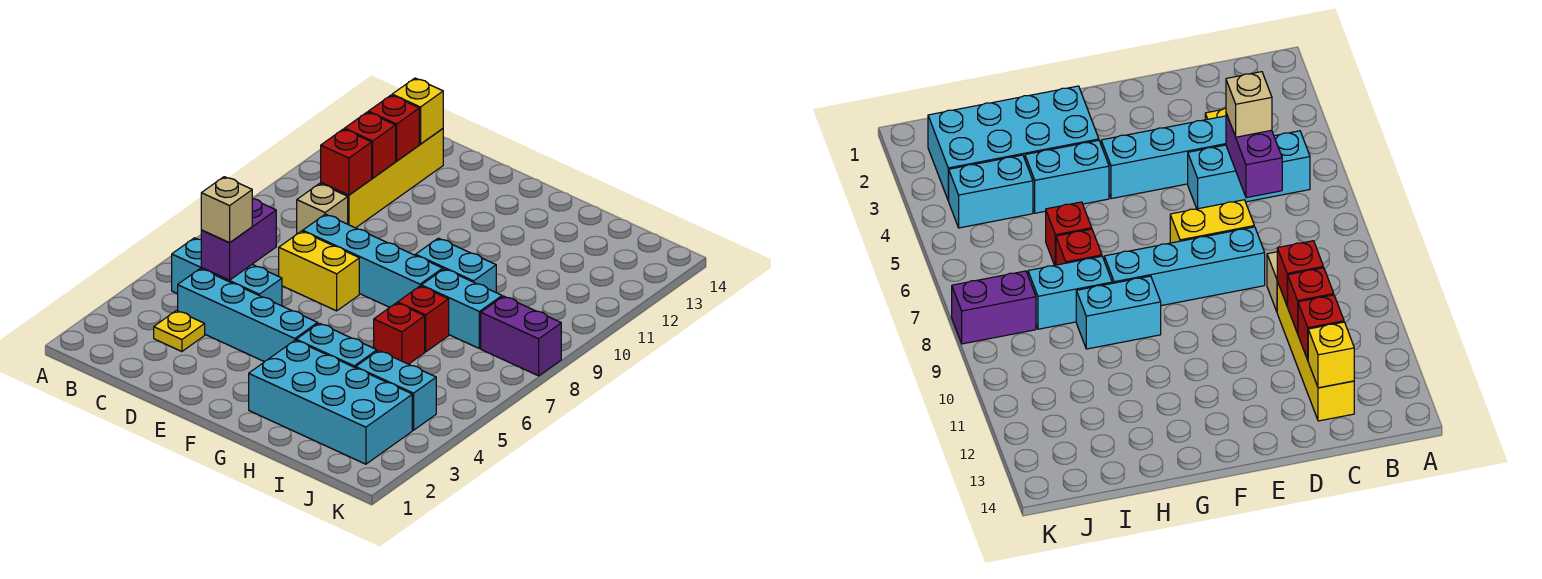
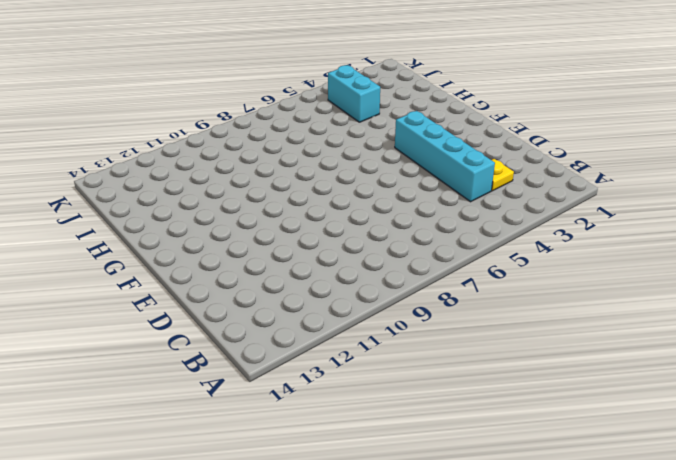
none -> cyan 1x3 brick [172,238,282,306]
none -> tan 1x1 brick [297,184,348,234]
none -> yellow 1x4 brick [321,129,443,228]

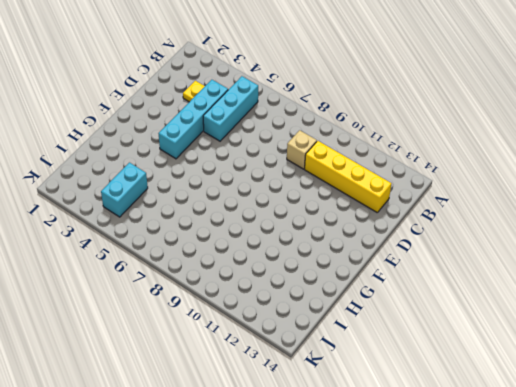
none -> yellow 1x2 brick [279,231,359,311]
none -> cyan 1x4 brick [303,214,443,307]
none -> cyan 2x4 brick [249,340,412,464]

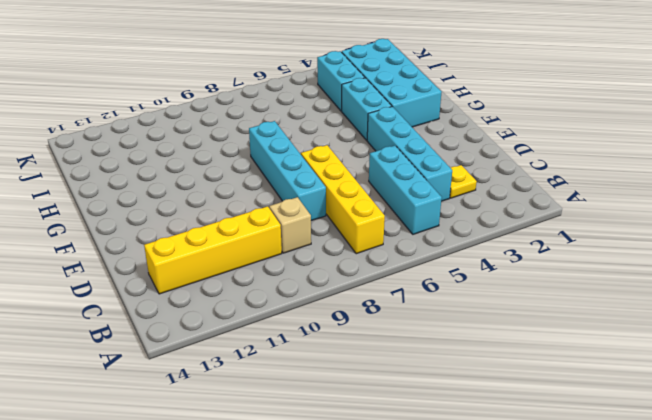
yellow 1x4 brick [301,145,385,254] -> yellow 1x2 brick [279,231,359,311]
none -> cyan 1x2 brick [416,238,496,292]
none -> red 1x1 brick [374,303,425,364]
none -> red 1x1 brick [398,286,449,352]

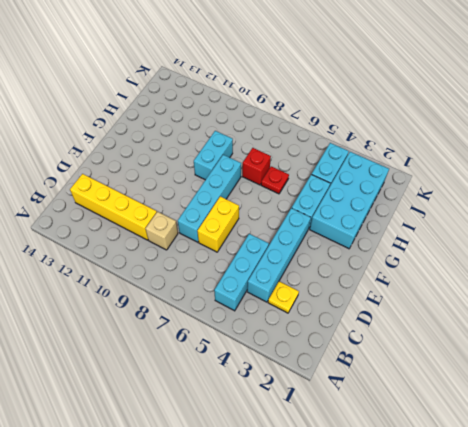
red 1x1 plate [261,166,289,194] -> red 1x1 brick [374,303,425,364]
none -> cyan 1x2 brick [421,269,502,348]
none -> purple 1x2 brick [481,296,561,376]
none -> purple 1x2 brick [201,198,276,280]

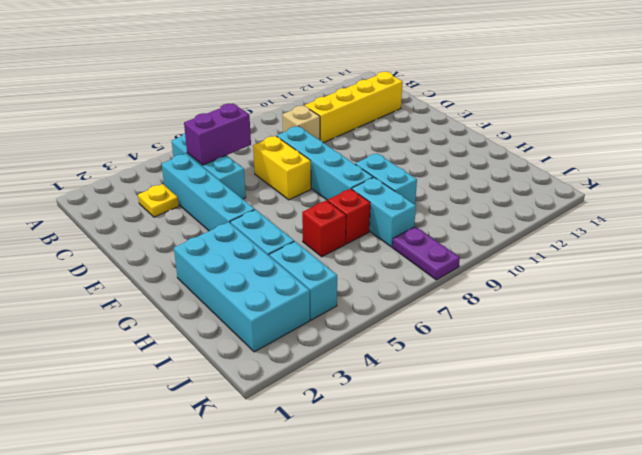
purple 1x2 plate [392,227,460,280] -> purple 1x2 brick [481,296,561,376]
none -> red 1x1 brick [321,129,372,195]
none -> red 1x1 brick [345,112,396,178]
none -> red 1x1 brick [368,95,419,161]

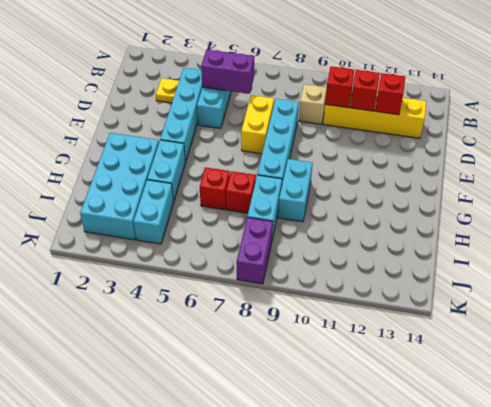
none -> yellow 1x1 brick [392,78,443,144]
none -> tan 1x1 brick [201,177,252,243]

